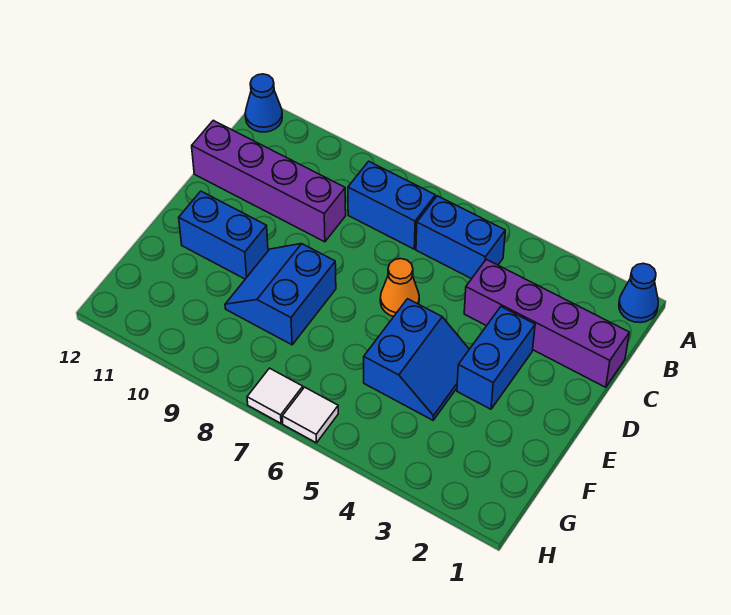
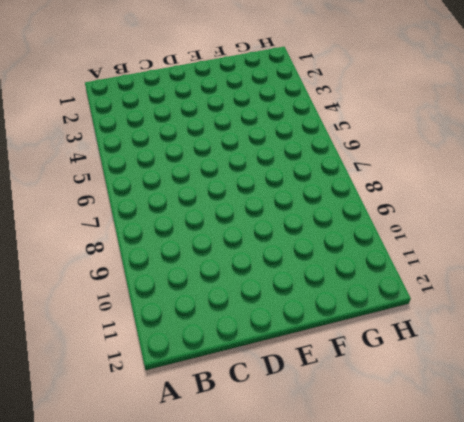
none -> blue 1x1 cone [619,263,658,323]
none -> blue 1x1 cone [245,74,282,132]
none -> blue 1x2 brick [416,196,505,279]

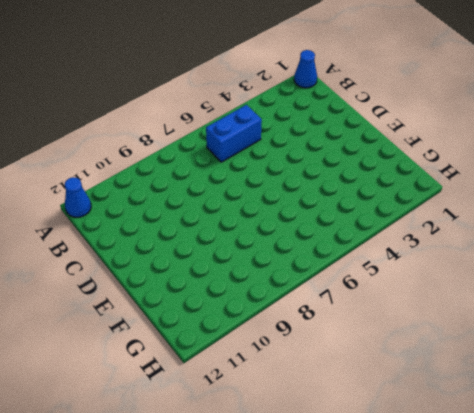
none -> blue 1x2 brick [348,161,435,249]
none -> purple 1x4 brick [464,259,629,387]
none -> purple 1x4 brick [192,120,346,242]

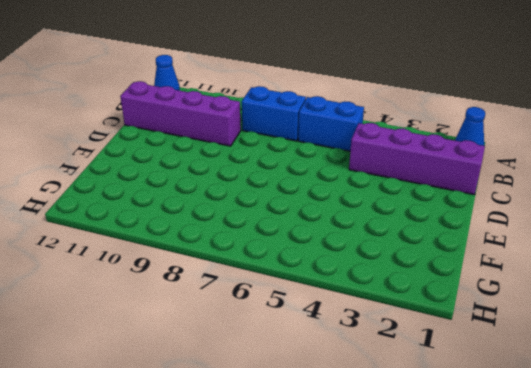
none -> blue 1x2 brick [457,307,535,409]
none -> orange 1x1 cone [380,259,419,317]
none -> blue 2x2 slope [364,299,469,420]

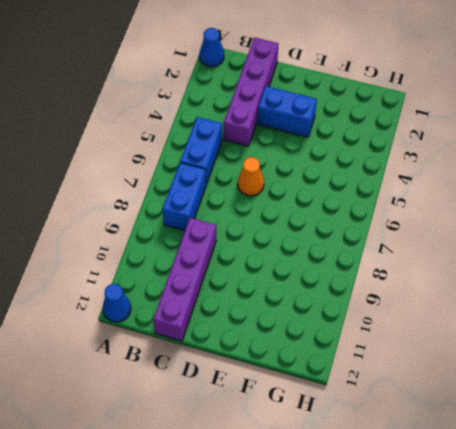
none -> blue 2x2 slope [364,299,469,420]
none -> blue 2x2 slope [225,244,336,345]
none -> blue 1x2 brick [179,191,268,279]

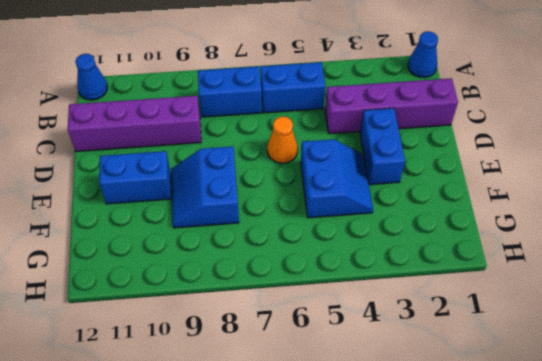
none -> white 1x1 tile [282,387,338,443]
none -> white 1x1 tile [247,368,303,423]

